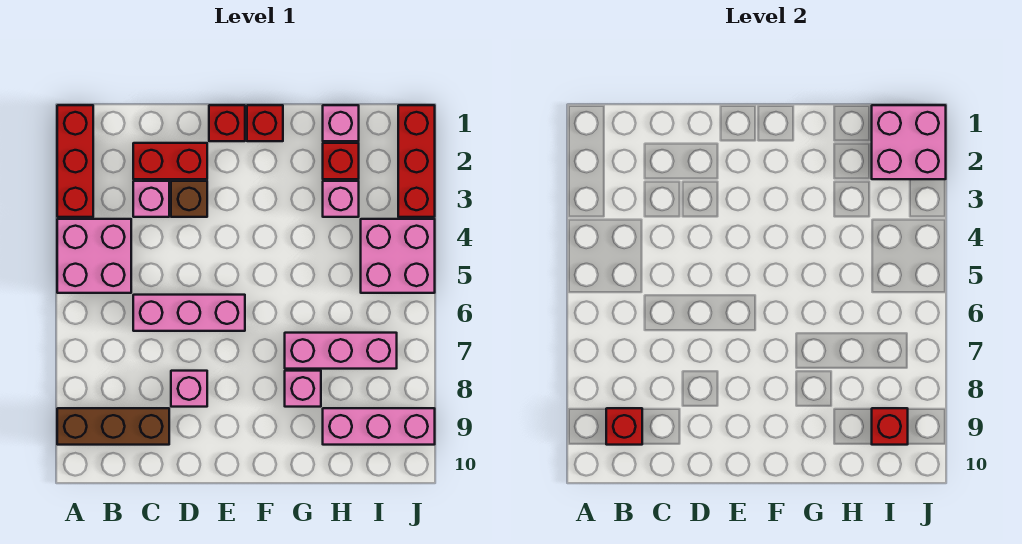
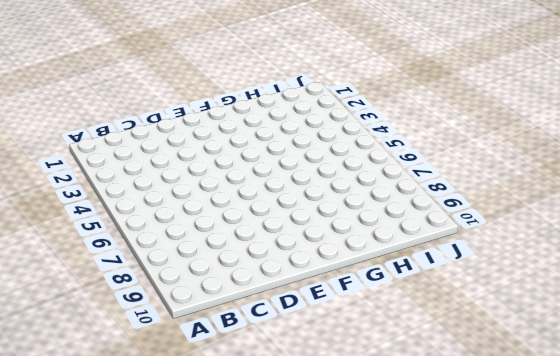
none -> red 1x3 brick [57,105,93,217]
none -> pink 2x2 brick [57,219,131,293]
none -> brown 1x3 brick [57,408,169,445]

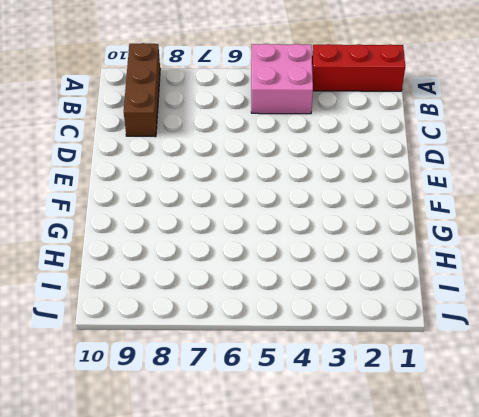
none -> red 1x2 brick [133,143,207,179]
none -> pink 1x1 brick [133,181,169,217]
none -> pink 1x3 brick [133,295,245,331]

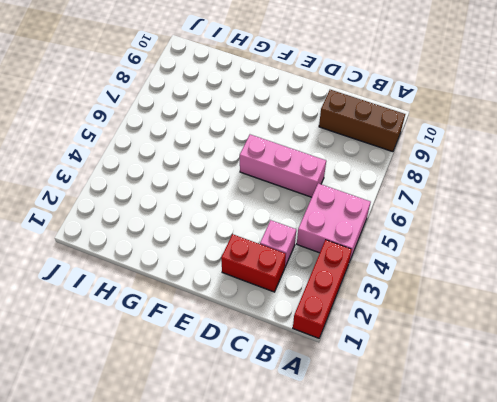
none -> brown 1x1 brick [171,181,207,217]
none -> pink 1x1 brick [171,371,207,407]
none -> red 1x1 brick [209,105,245,141]

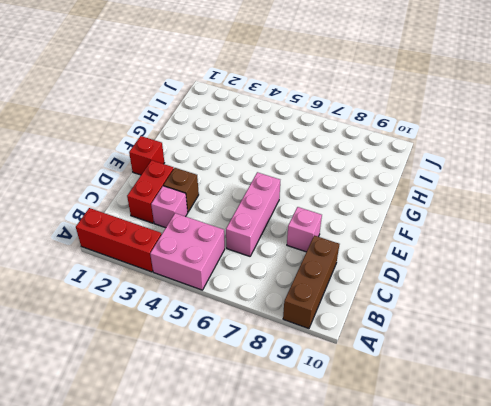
none -> red 1x1 brick [247,105,283,141]
none -> pink 1x3 brick [285,333,397,369]
none -> pink 1x1 brick [285,371,321,407]

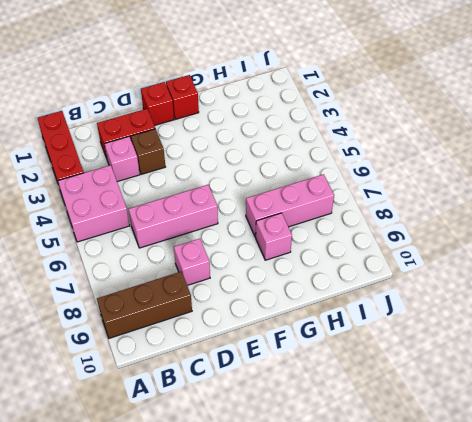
none -> pink 1x1 brick [323,105,359,141]
none -> red 1x1 brick [323,143,359,179]
none -> pink 1x1 brick [323,181,359,217]

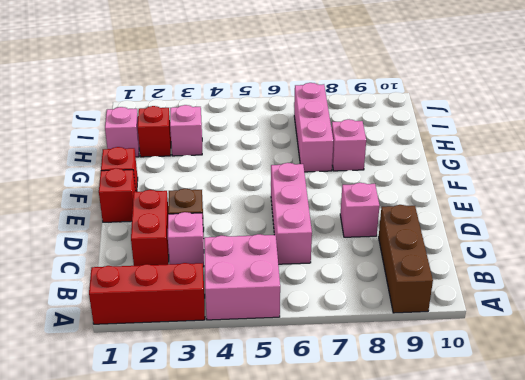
none -> pink 1x3 brick [323,408,435,445]
none -> pink 2x2 brick [361,219,435,293]
none -> red 1x3 brick [398,105,435,217]

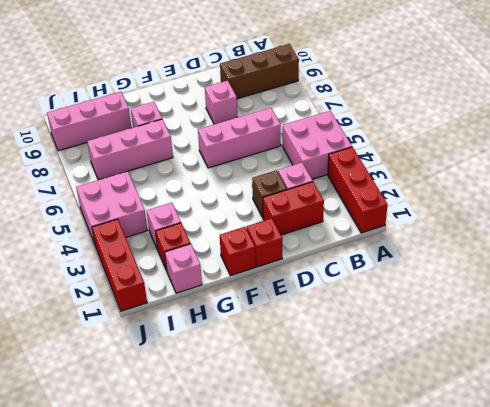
none -> red 1x1 brick [606,408,642,445]
none -> pink 2x2 brick [872,105,946,179]
none -> red 1x1 brick [872,408,908,445]

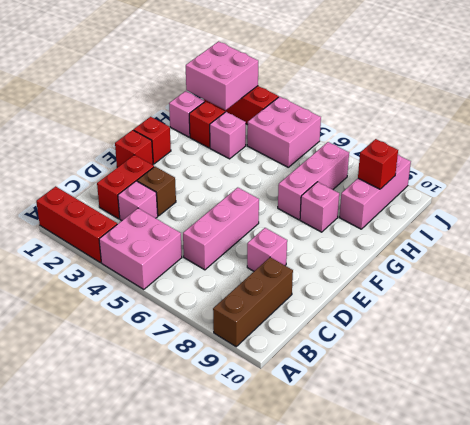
none -> red 1x1 brick [606,408,642,445]

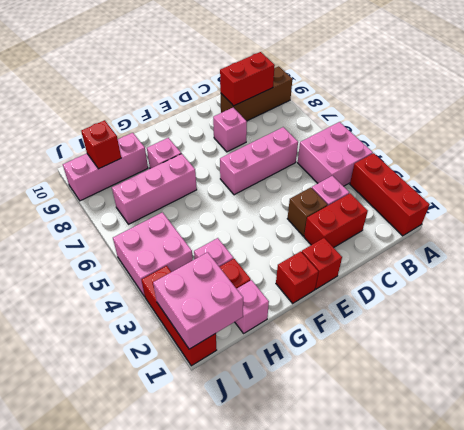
red 1x2 brick [220,52,275,106] -> red 1x1 brick [606,408,642,445]

